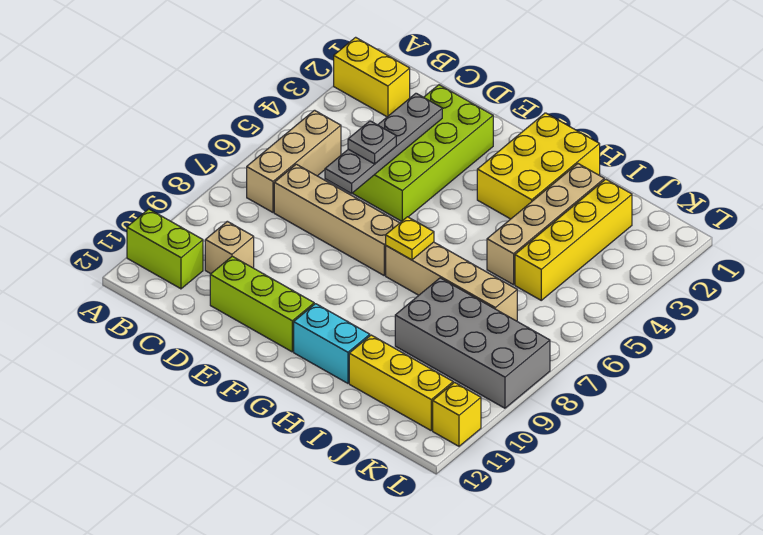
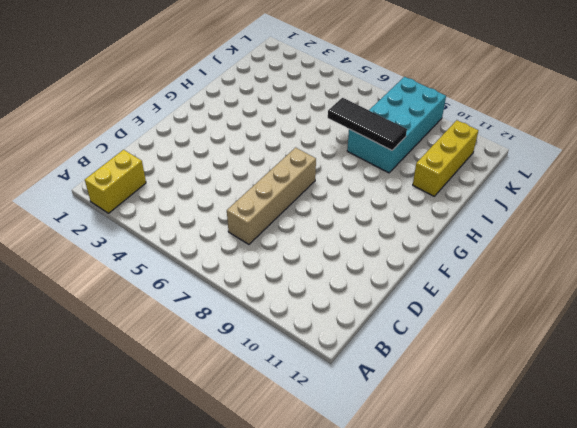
black 1x3 tile [328,98,407,150] -> none
cyan 2x4 brick [347,77,446,173] -> grey 2x4 brick [395,278,550,408]
none -> lime 1x2 brick [127,209,203,289]
none -> tan 1x3 brick [247,110,341,212]
none -> tan 1x1 brick [205,221,254,274]

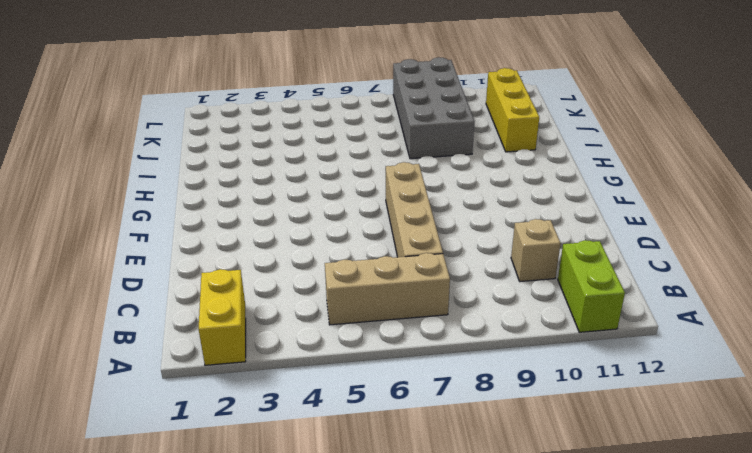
none -> lime 2x4 brick [352,85,493,221]
none -> lime 1x3 brick [210,256,314,352]
none -> yellow 2x3 brick [477,113,600,219]

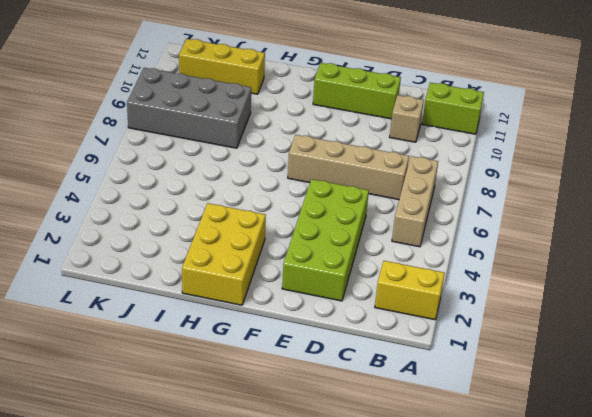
none -> tan 1x4 brick [386,242,517,321]
none -> cyan 1x2 brick [294,304,370,383]
none -> tan 1x4 brick [487,164,604,285]

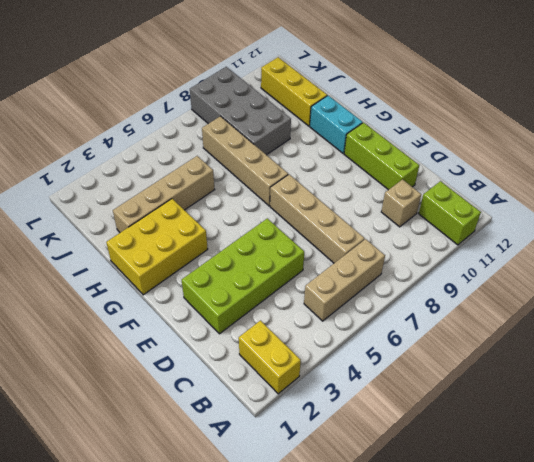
none -> yellow 1x4 brick [515,179,632,300]
none -> yellow 1x1 brick [433,382,481,446]
none -> grey 1x4 plate [325,93,442,193]

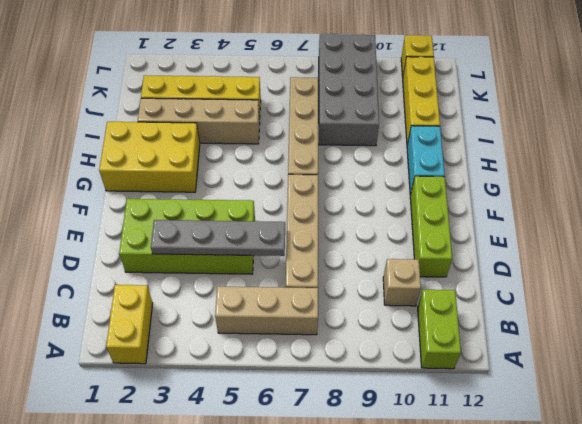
none -> yellow 1x1 plate [386,217,434,260]
none -> grey 1x1 plate [348,121,396,164]

